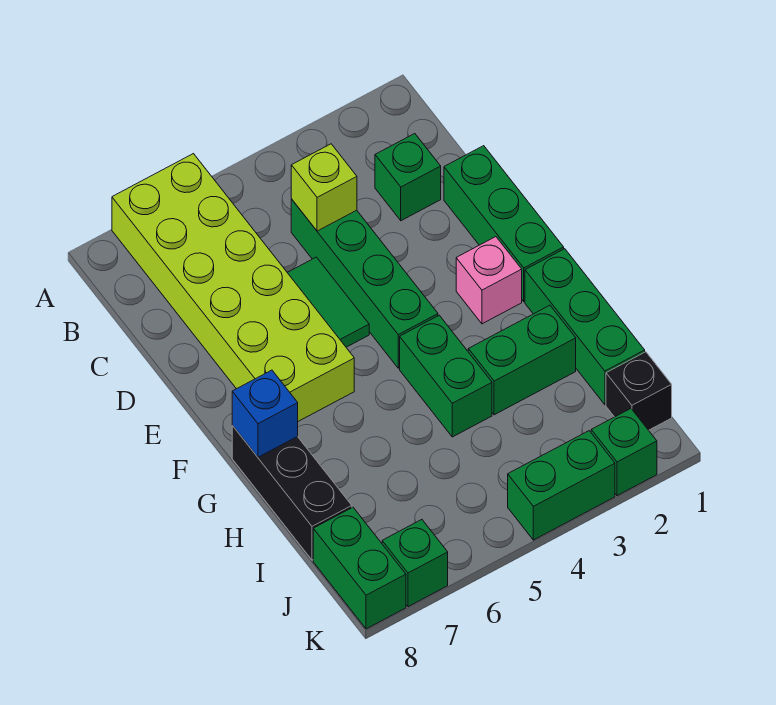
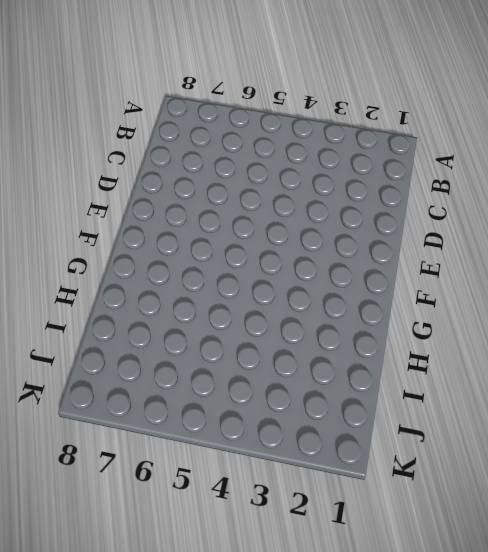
none -> lime 2x6 brick [112,154,354,421]
none -> green 1x1 brick [375,134,441,221]
none -> green 1x4 brick [291,199,438,368]

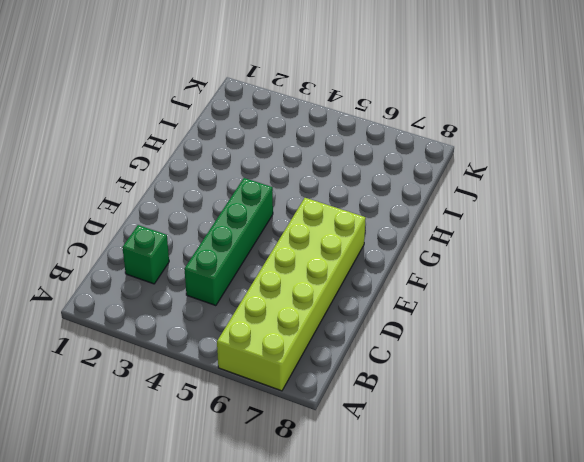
none -> green 1x3 brick [444,146,564,301]
none -> green 1x2 tile [287,257,369,347]
none -> pink 1x1 brick [456,237,522,324]

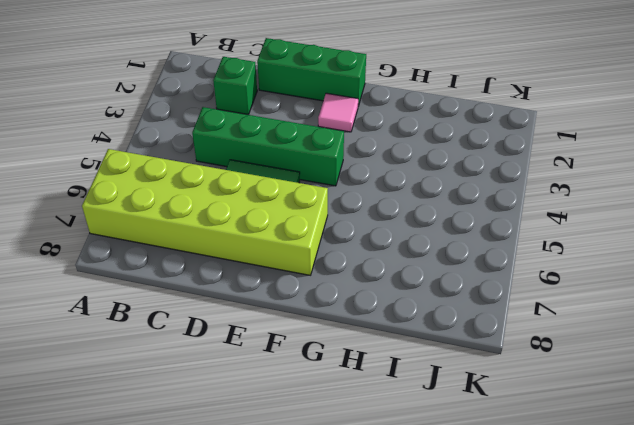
pink 1x1 tile [318,93,358,132] -> pink 1x1 brick [456,237,522,324]
none -> green 1x3 brick [525,249,645,405]
none -> green 1x2 brick [400,315,492,437]
none -> black 1x3 brick [232,426,352,560]

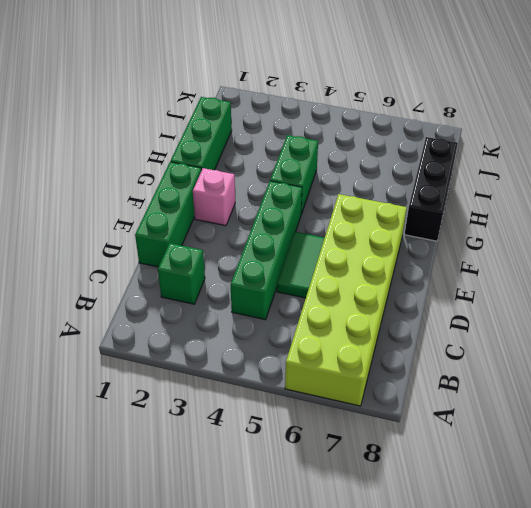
none -> green 1x2 brick [468,305,576,415]
none -> black 1x1 brick [606,352,672,430]
none -> green 1x2 brick [313,507,406,629]

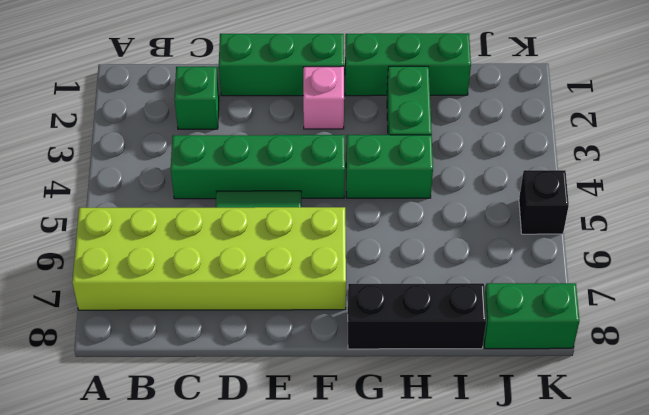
black 1x1 brick [519,170,569,234] -> black 1x1 brick moved to [606,352,672,430]
none -> green 1x1 brick [591,409,657,496]
none -> green 1x2 brick [508,431,615,540]
none -> green 1x1 brick [382,520,448,607]

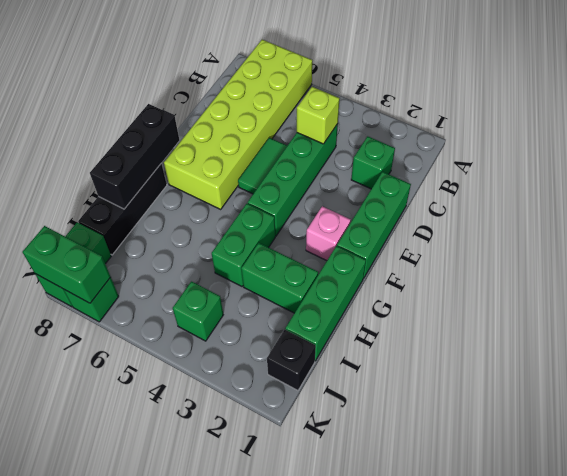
black 1x3 brick [90,104,179,209] -> blue 1x1 brick [232,370,298,457]
green 1x1 brick [173,282,223,341] -> green 1x1 brick moved to [591,409,657,496]
green 1x2 brick [23,226,111,303] -> green 1x2 brick moved to [508,431,615,540]

